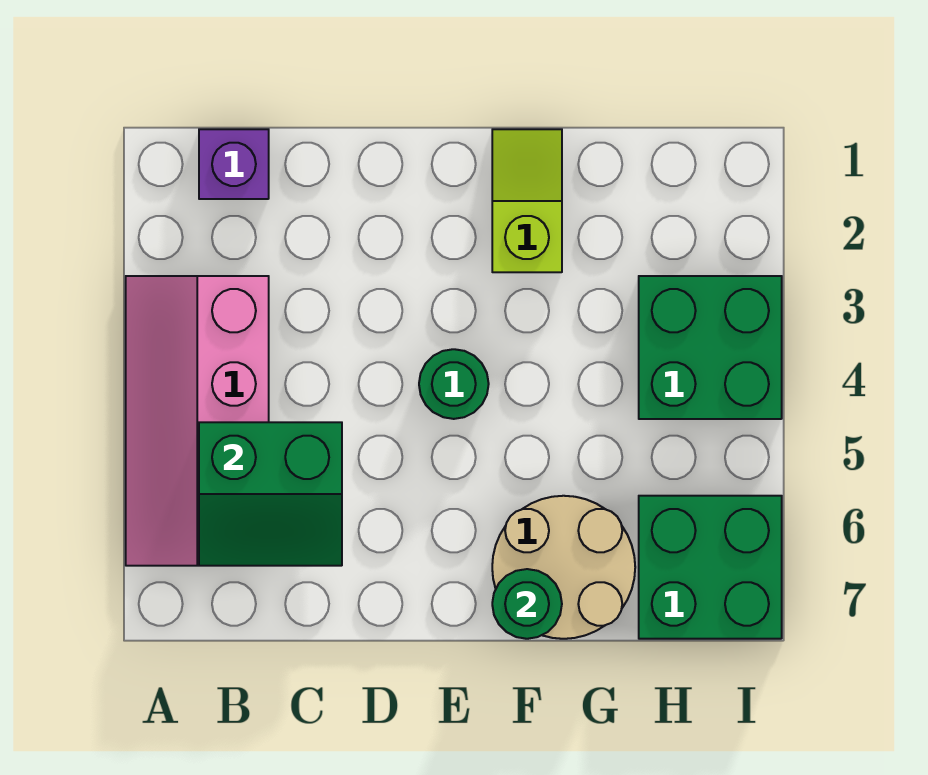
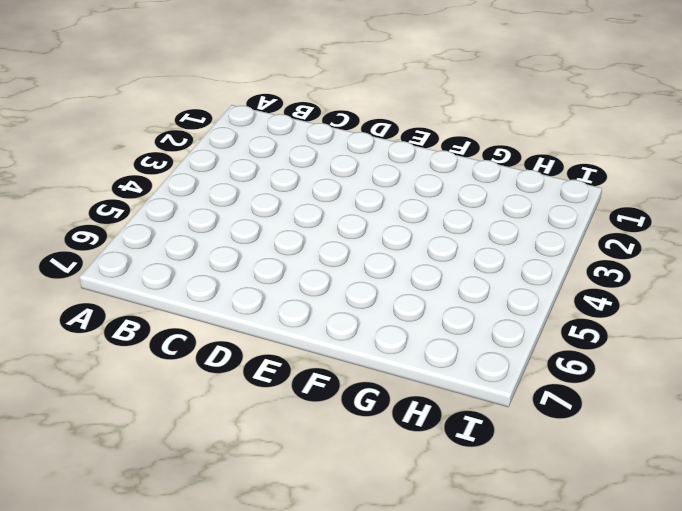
none -> pink 2x4 slope [126,276,269,566]
none -> purple 1x1 brick [199,129,269,199]

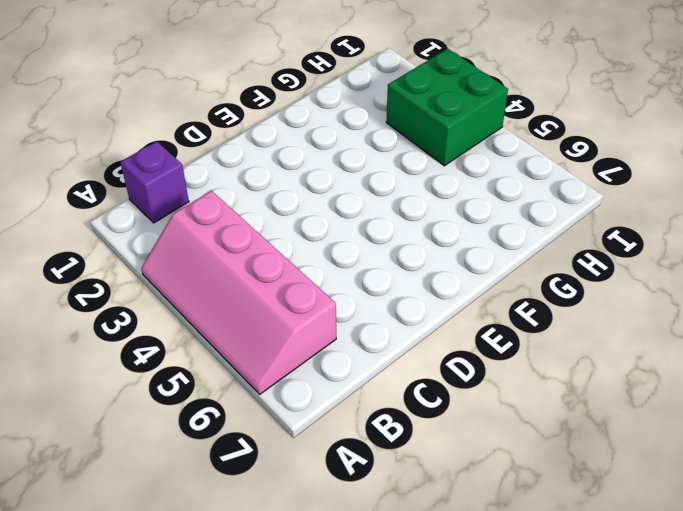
none -> green 1x1 round brick [419,349,489,419]
none -> lime 1x2 slope [492,129,562,272]

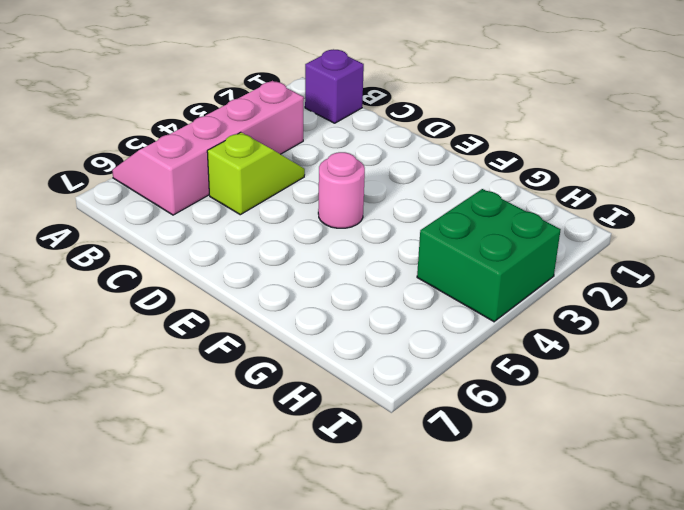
lime 1x2 slope [207,132,305,215] -> lime 1x2 slope moved to [492,129,562,272]
pink 1x1 round brick [318,152,365,228] -> green 1x1 round brick [419,349,489,419]
none -> tan 2x2 round brick [492,496,635,639]
none -> green 2x2 brick [639,496,782,639]

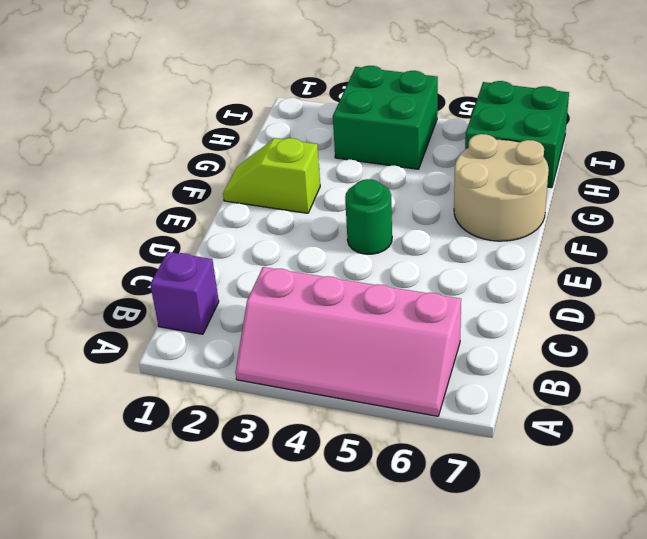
none -> green 2x2 slope [199,422,342,566]
none -> green 1x1 round brick [492,569,562,639]

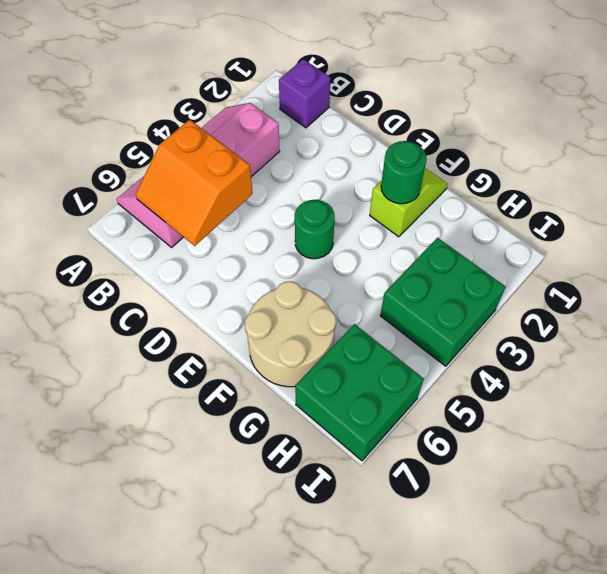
orange 2x2 slope [136,120,253,246] -> green 2x2 slope [199,422,342,566]
green 1x1 round brick [381,141,427,204] -> green 1x1 round brick moved to [492,569,562,639]

